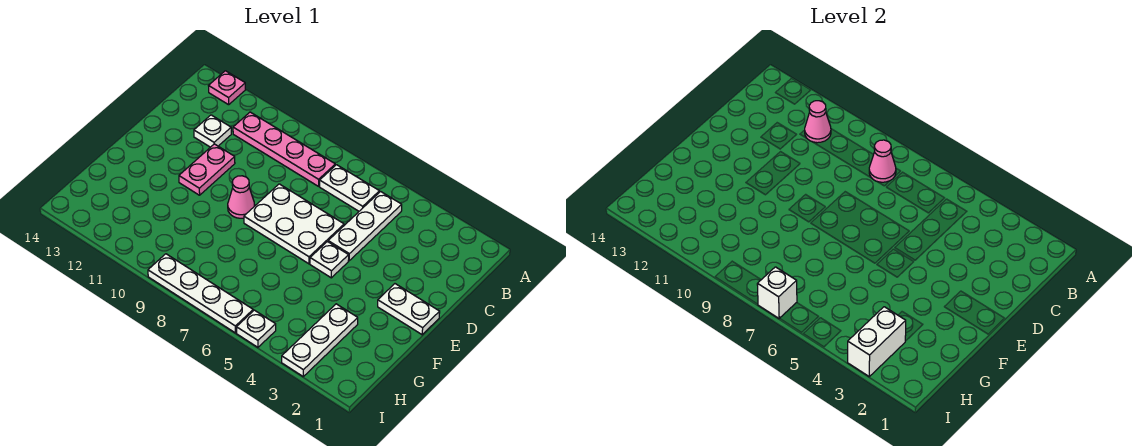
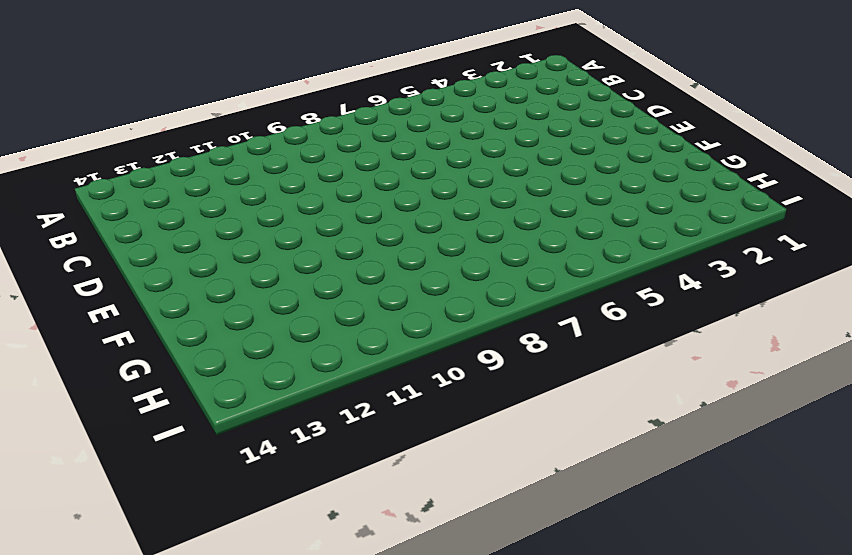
none -> pink 1x1 plate [209,71,245,105]
none -> white 1x3 plate [328,192,402,261]
none -> white 1x2 plate [320,165,379,211]

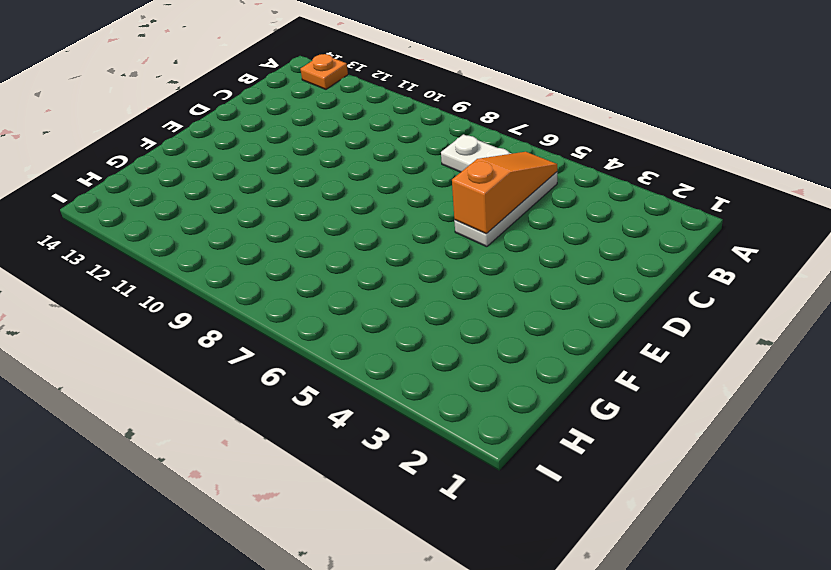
orange 1x1 plate [301,54,348,89] -> pink 1x1 plate [209,71,245,105]
orange 1x3 slope [452,152,557,233] -> none
none -> pink 1x4 plate [233,112,335,186]
none -> white 1x1 plate [194,115,231,147]
none -> white 2x3 plate [244,184,344,264]

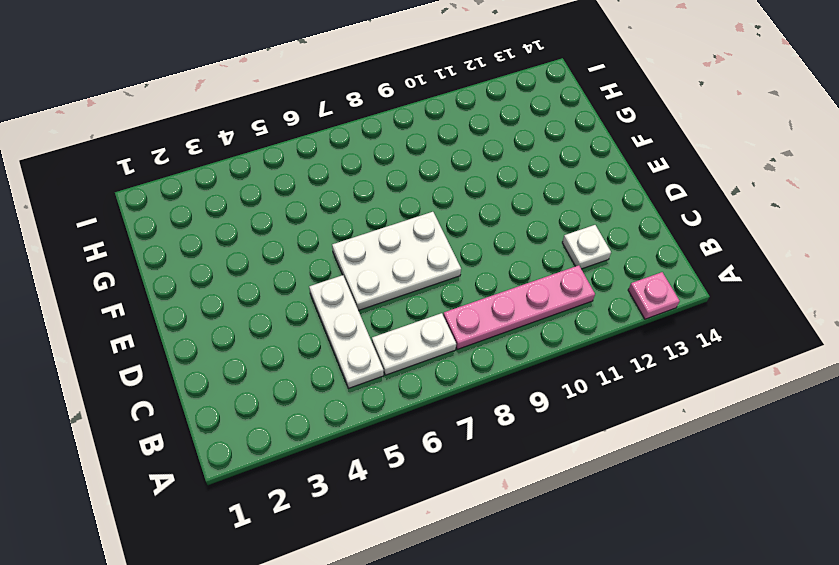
none -> pink 1x2 plate [179,144,235,195]
none -> white 1x2 plate [378,284,440,335]
none -> white 1x1 plate [310,242,349,278]

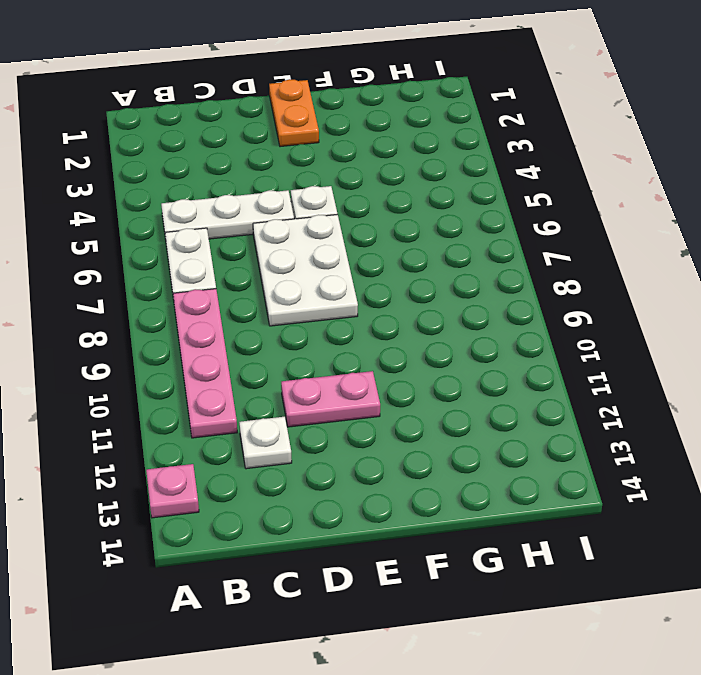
orange 1x2 plate [269,79,319,147] -> white 1x2 plate [378,284,440,335]
none -> pink 1x1 cone [228,176,255,218]
none -> white 1x3 plate [282,304,358,376]
none -> white 1x1 plate [236,310,276,347]

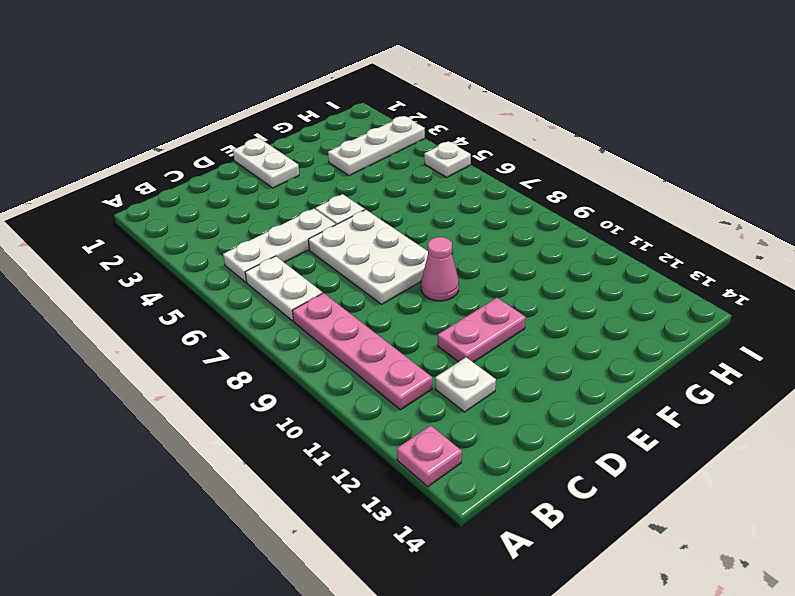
none -> white 1x4 plate [148,254,253,333]
none -> pink 1x1 cone [869,140,896,182]
none -> pink 1x1 cone [805,101,831,143]

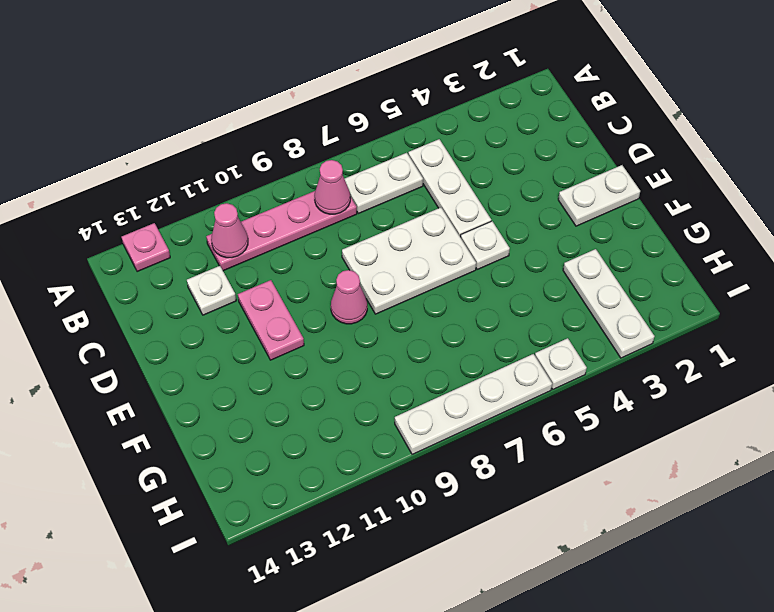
none -> white 1x2 brick [848,307,906,376]
none -> white 1x1 brick [757,267,797,318]

